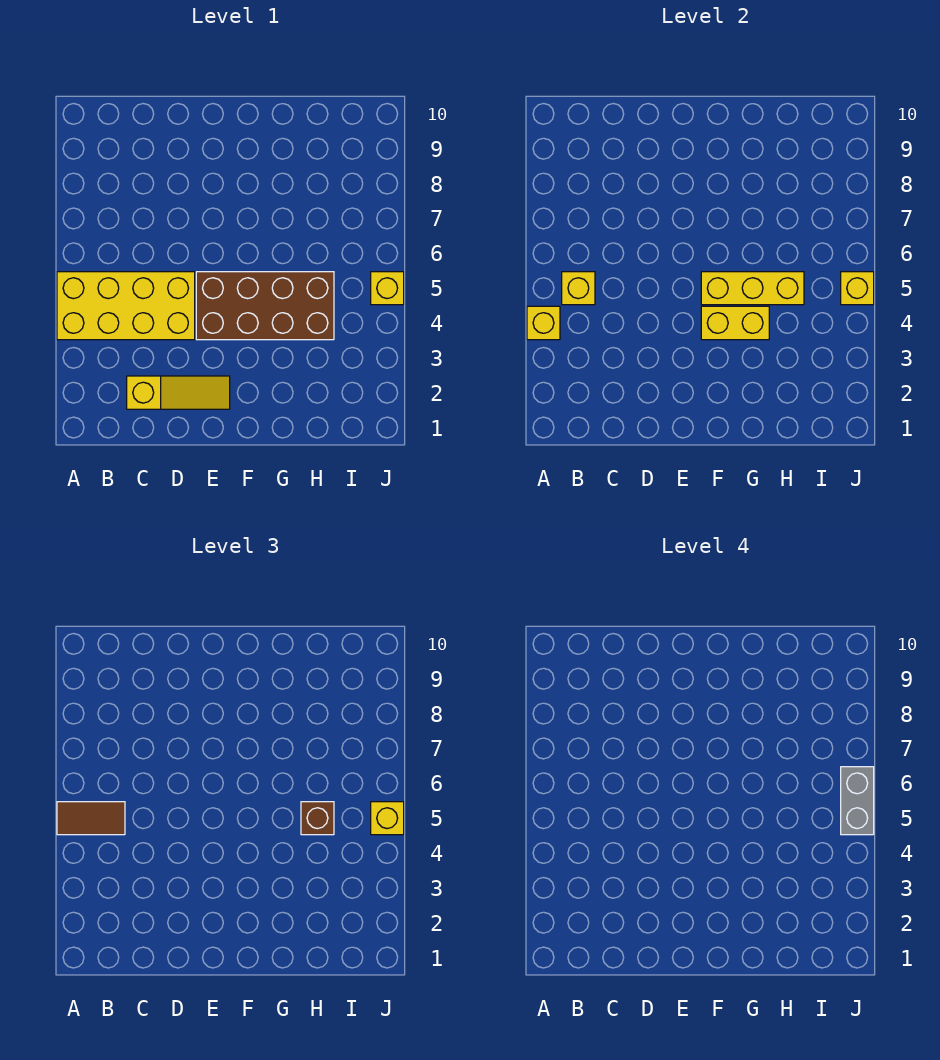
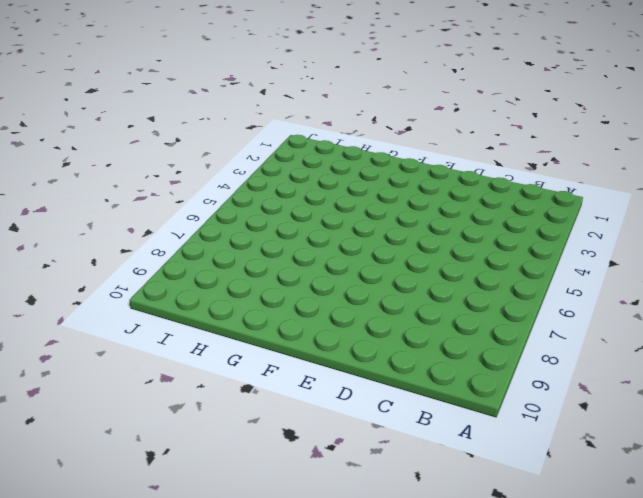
none -> yellow 2x4 brick [57,272,195,340]
none -> yellow 1x3 slope [127,376,230,409]
none -> brown 2x4 brick [196,272,334,340]

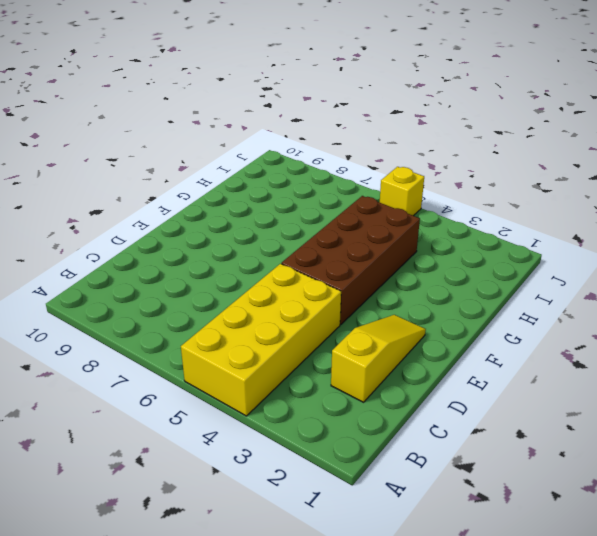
none -> yellow 1x1 brick [527,306,560,340]
none -> yellow 1x1 brick [562,272,595,305]
none -> yellow 1x2 brick [701,306,769,340]

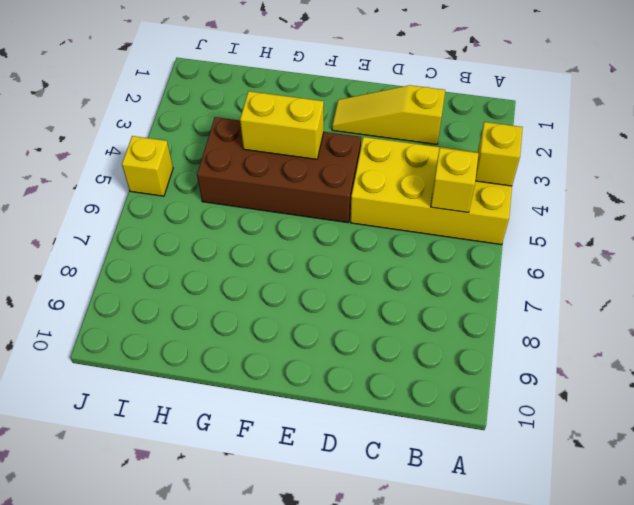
none -> yellow 1x3 brick [701,272,804,305]
none -> yellow 1x1 brick [841,272,874,305]
none -> brown 1x2 tile [57,802,125,835]

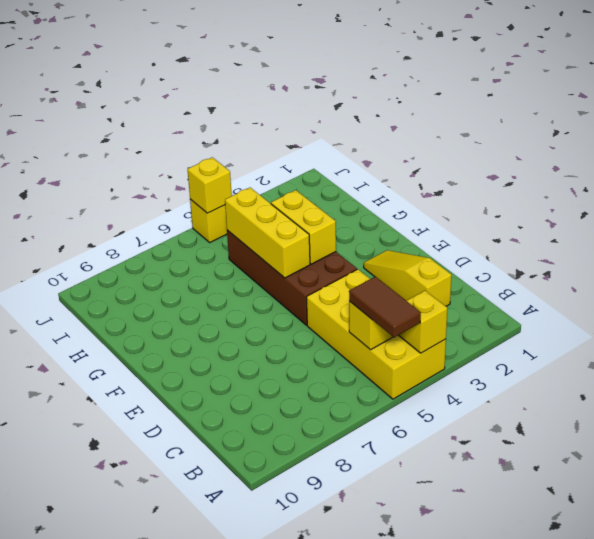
none -> brown 1x1 brick [301,802,334,835]
none -> yellow 1x1 brick [371,802,404,835]
none -> grey 1x2 brick [841,767,874,835]

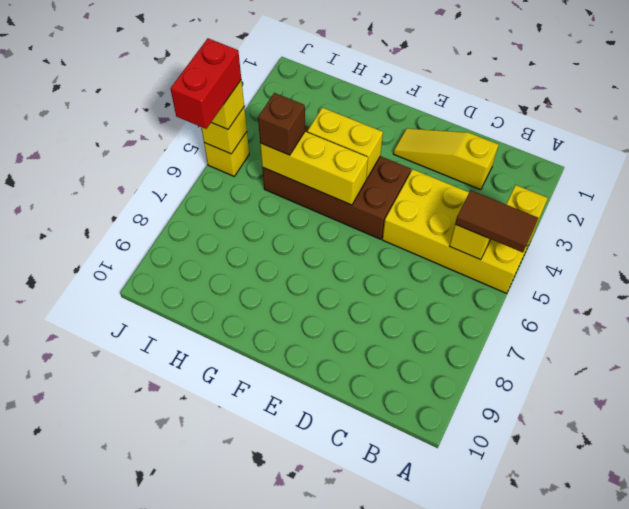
red 1x2 brick [170,38,241,129] -> grey 1x2 brick [841,767,874,835]

